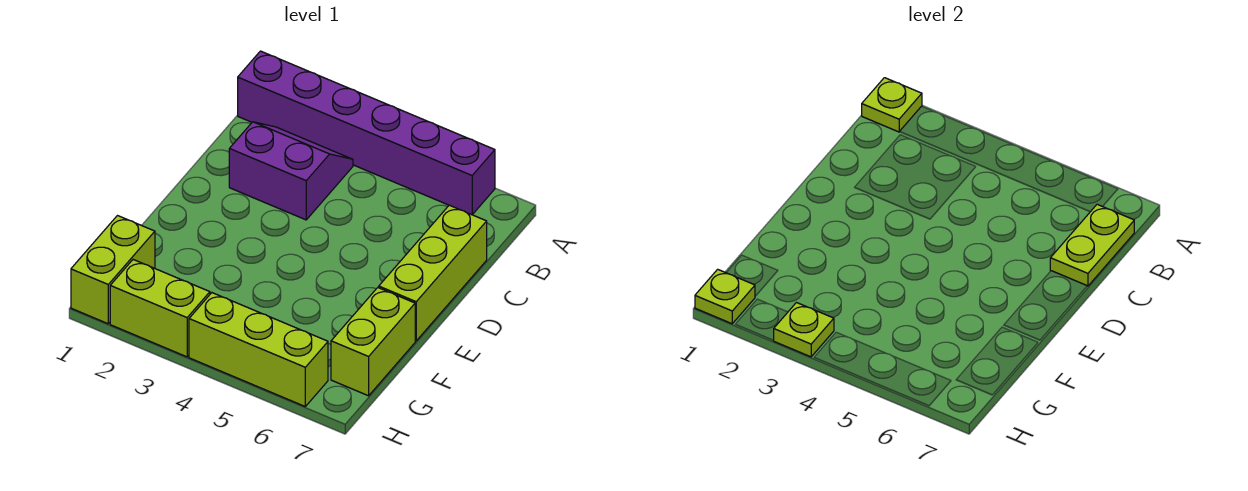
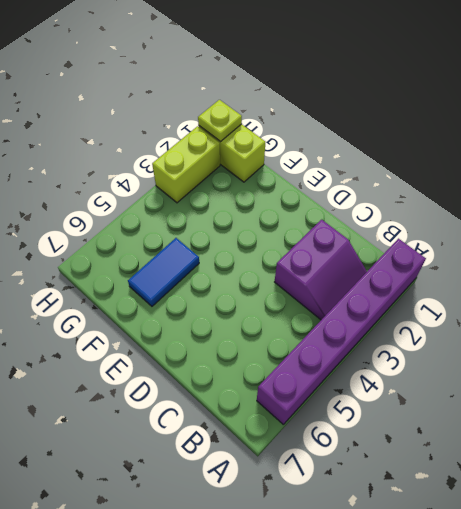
blue 1x2 tile [128,238,199,306] -> none
none -> lime 1x3 brick [379,205,487,341]
none -> lime 1x2 brick [331,288,415,396]

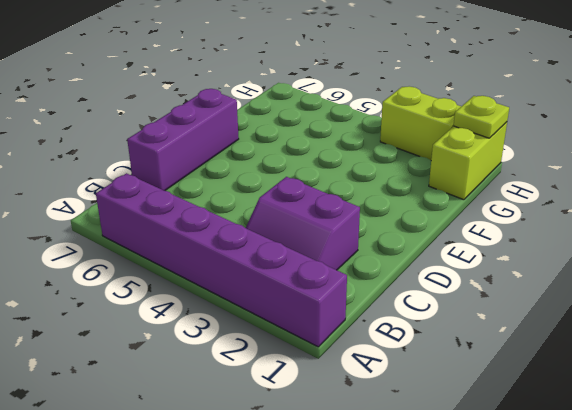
purple 1x3 brick [127,89,239,191] -> lime 1x3 brick [379,205,487,341]
none -> lime 1x2 brick [331,288,415,396]
none -> lime 1x3 brick [189,293,328,406]

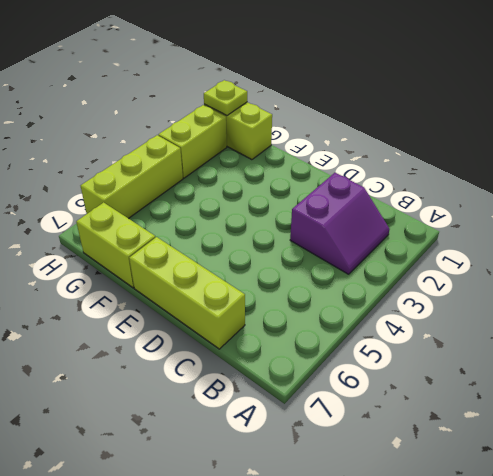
none -> purple 1x6 brick [238,51,495,215]
none -> lime 1x1 plate [862,78,922,132]

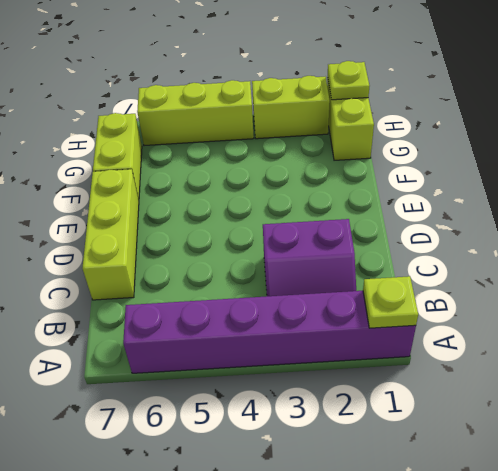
none -> lime 1x2 plate [1050,204,1134,286]
none -> lime 1x1 plate [773,303,834,357]

